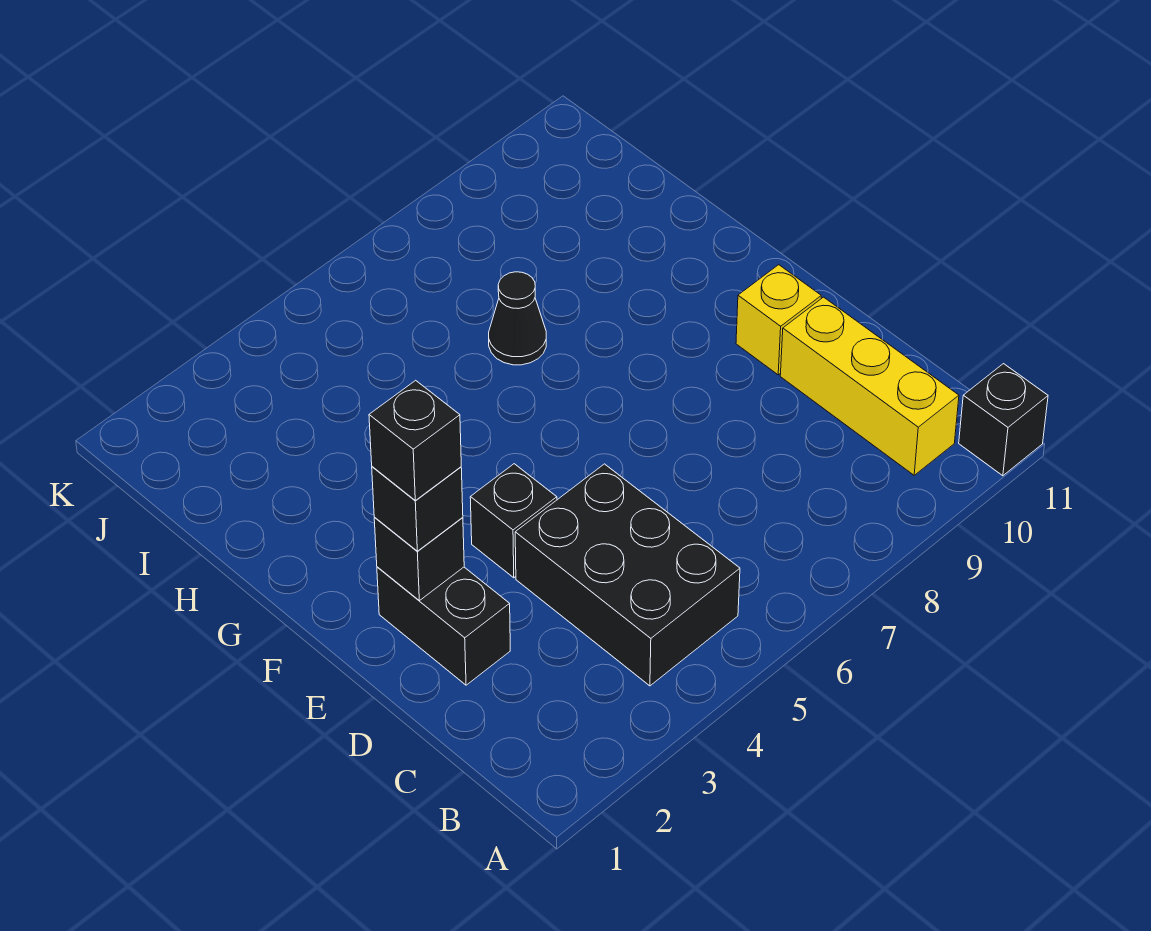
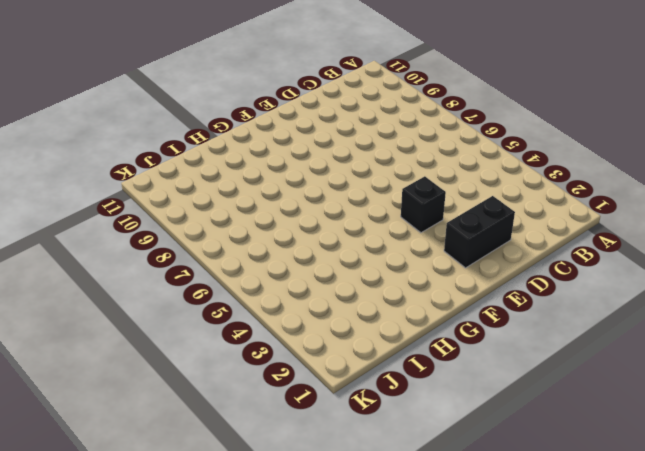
none -> black 1x1 brick [959,364,1048,476]
none -> black 2x3 brick [515,464,740,686]

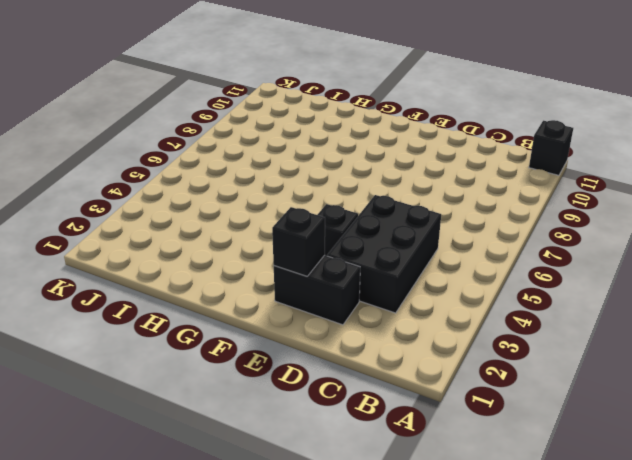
black 2x3 brick [327,195,441,313] -> black 2x3 brick turned to [515,464,740,686]
none -> yellow 1x3 brick [780,297,959,475]
none -> yellow 1x1 brick [736,265,821,375]

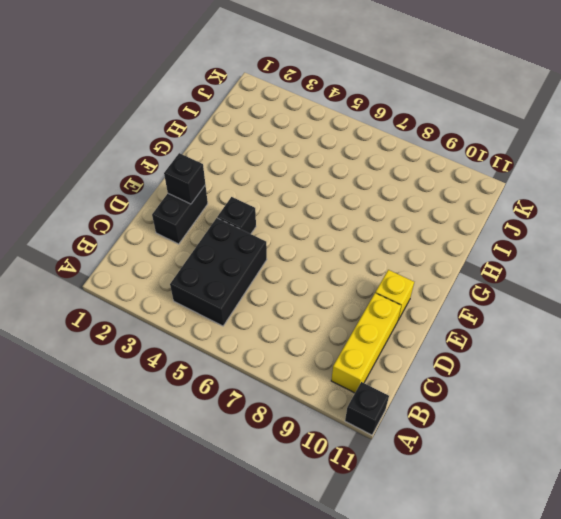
none -> black 1x1 cone [489,272,546,365]
none -> black 1x1 brick [372,467,463,551]

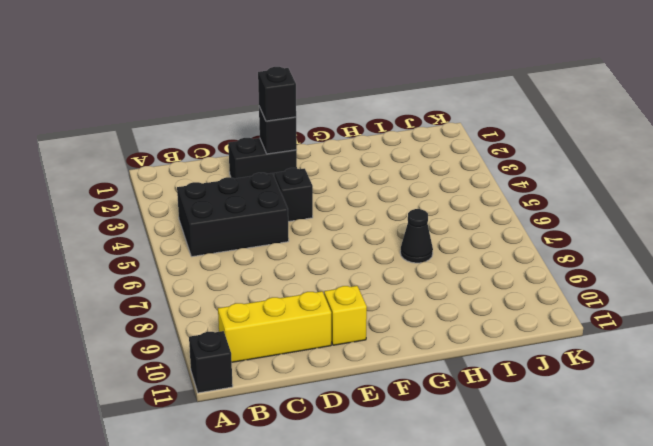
none -> black 1x1 brick [369,380,461,500]

